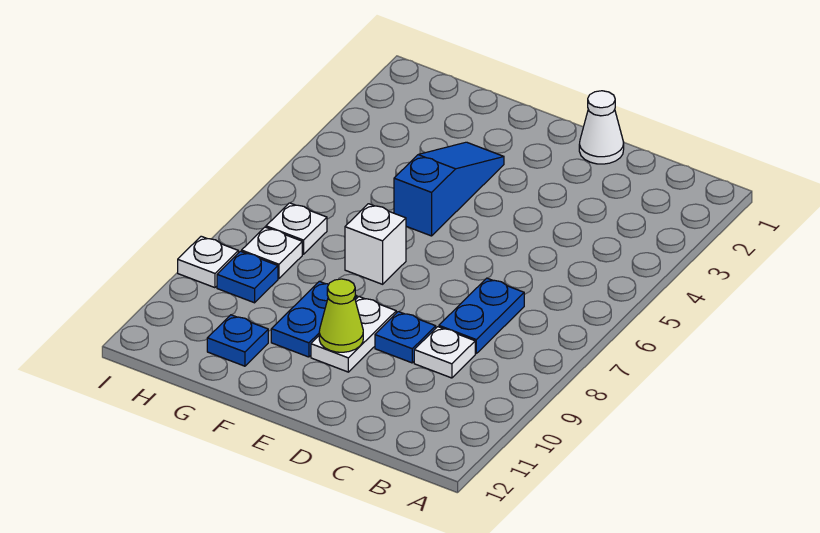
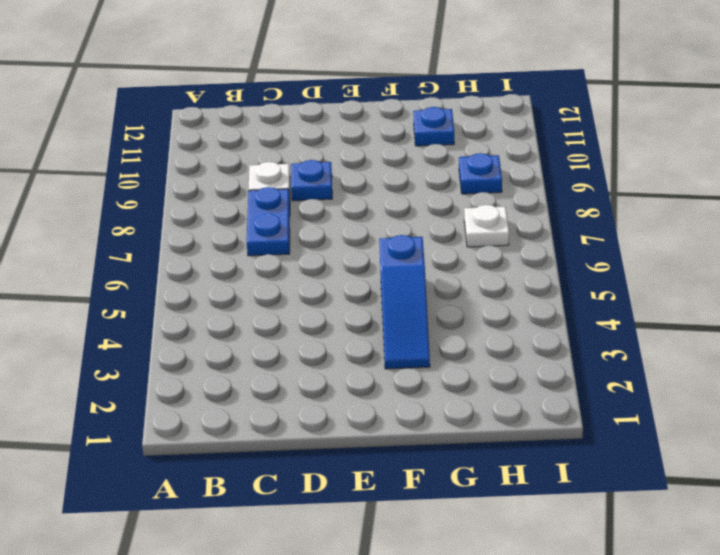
none -> white 1x1 cone [579,91,624,164]
none -> white 1x2 plate [311,297,396,372]
none -> white 1x1 brick [345,204,406,284]

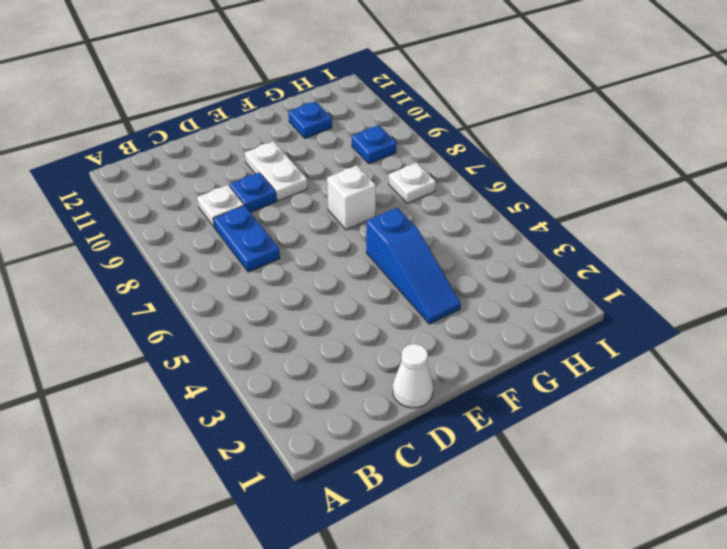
none -> blue 1x2 plate [271,281,357,357]
none -> white 1x1 plate [242,227,302,278]
none -> white 1x1 plate [178,236,238,288]

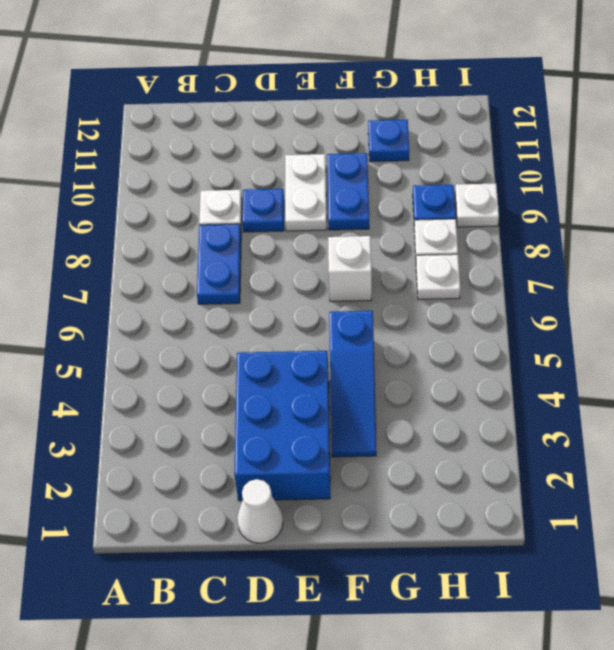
blue 2x3 brick [234,351,330,501] -> none
none -> lime 1x1 cone [319,279,363,352]

